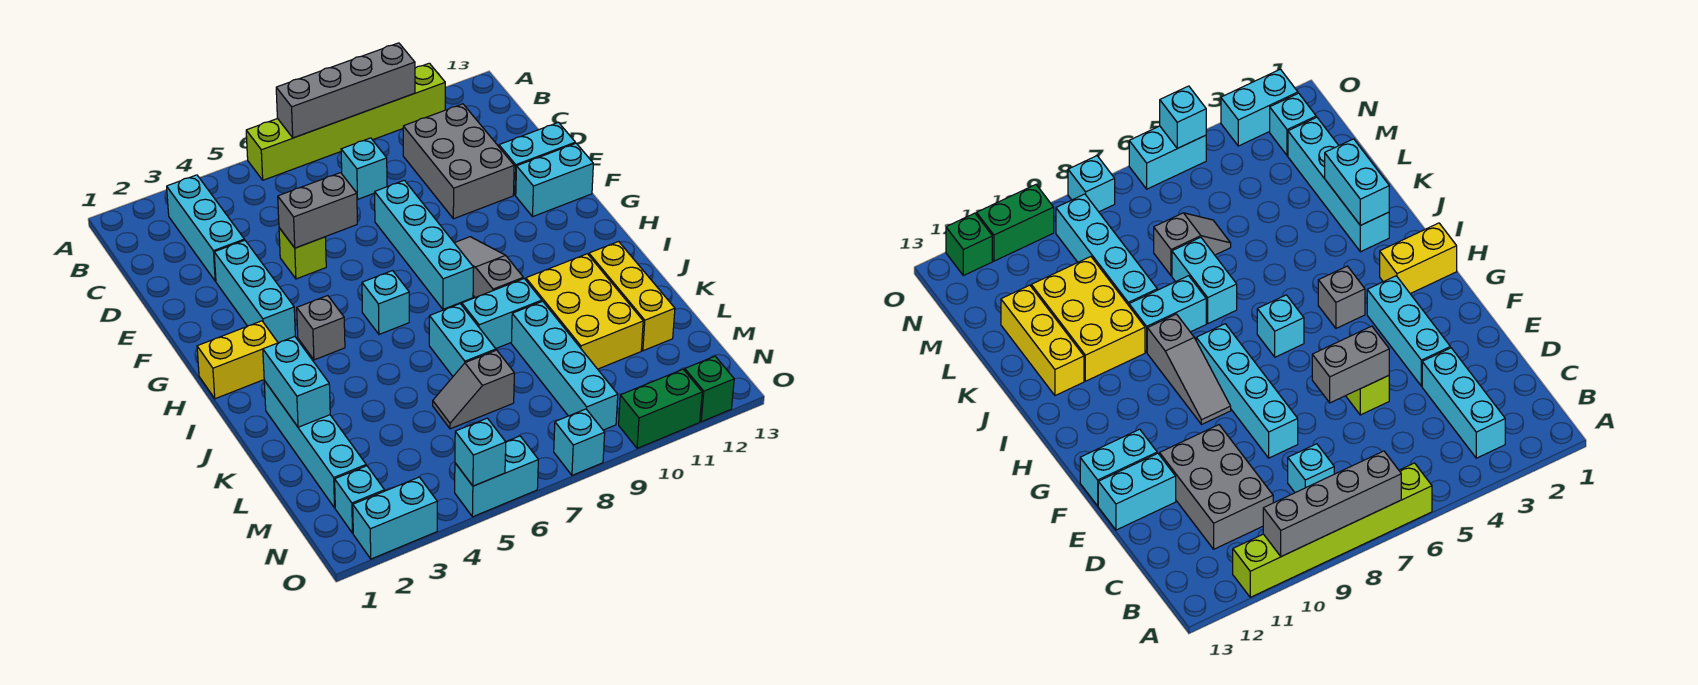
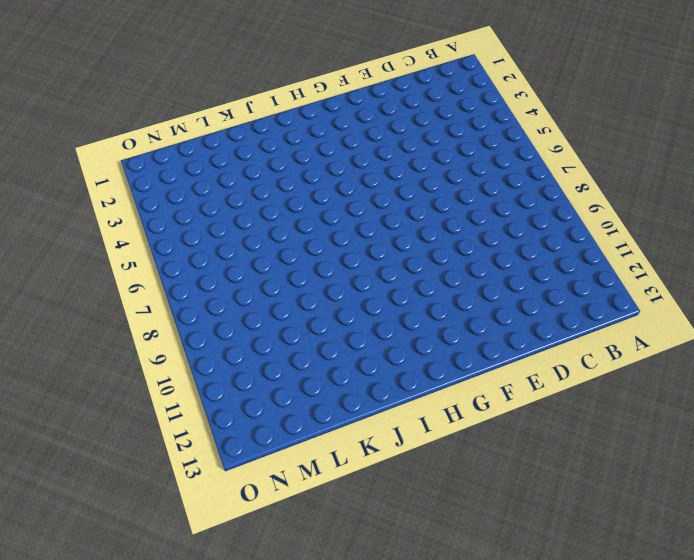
none -> lime 1x6 brick [246,63,445,180]
none -> cyan 1x3 brick [167,175,244,281]
none -> cyan 1x1 brick [341,138,387,199]
none -> grey 2x3 brick [403,104,514,219]

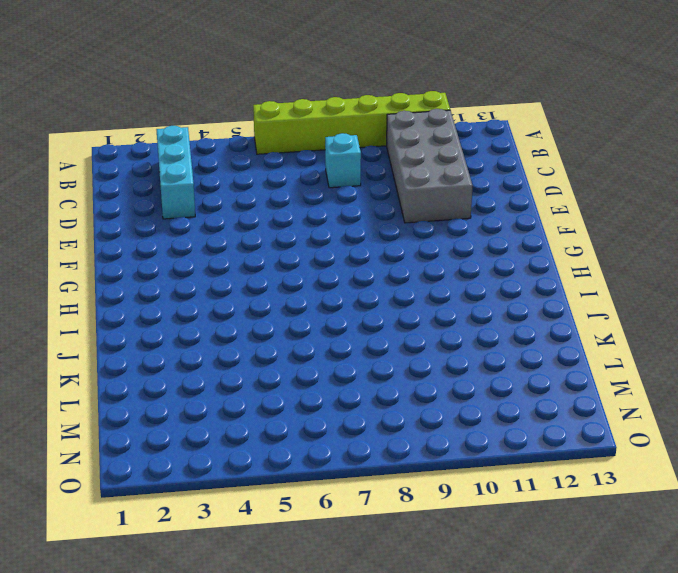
grey 2x4 brick [387,109,473,223] -> grey 2x3 brick [403,104,514,219]
none -> cyan 1x3 brick [214,240,295,343]
none -> lime 1x1 brick [279,228,326,279]
none -> cyan 1x4 brick [375,180,474,309]
none -> cyan 1x2 brick [499,122,575,195]

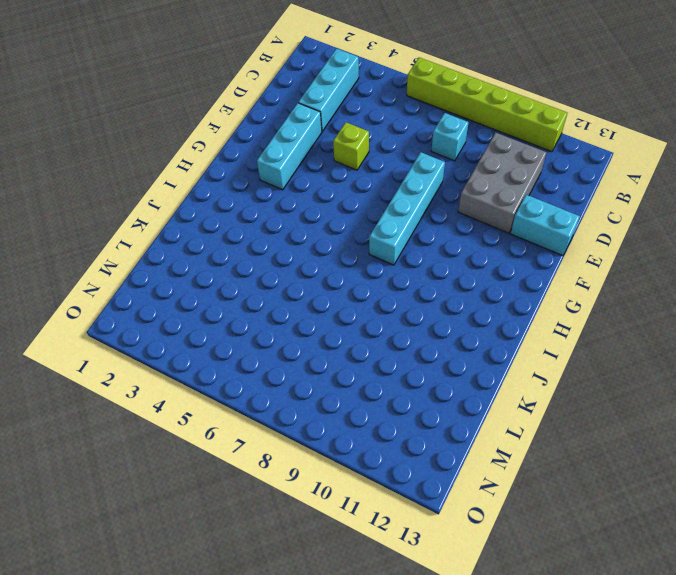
none -> cyan 1x2 brick [516,143,593,216]
none -> grey 1x3 slope [455,237,523,298]
none -> yellow 1x2 brick [197,321,278,399]
none -> grey 1x1 brick [297,296,345,360]

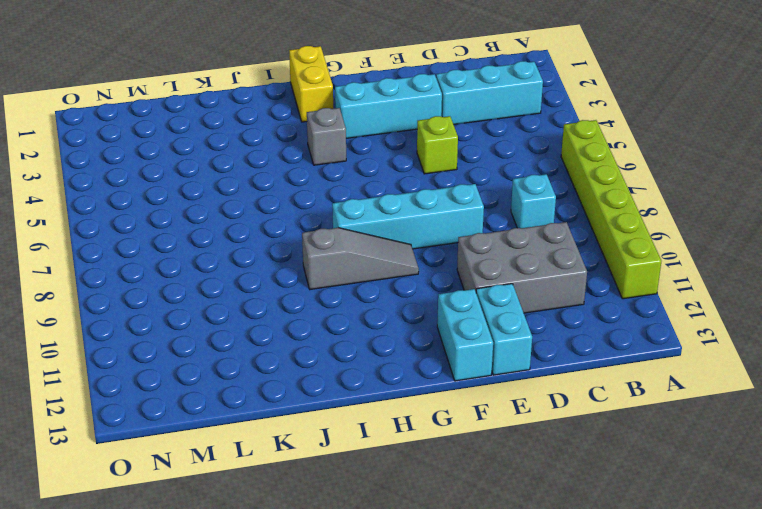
none -> cyan 1x1 brick [362,271,409,334]
none -> cyan 1x4 brick [264,381,366,508]
none -> cyan 1x2 brick [429,304,496,376]
none -> cyan 1x2 brick [462,279,542,348]

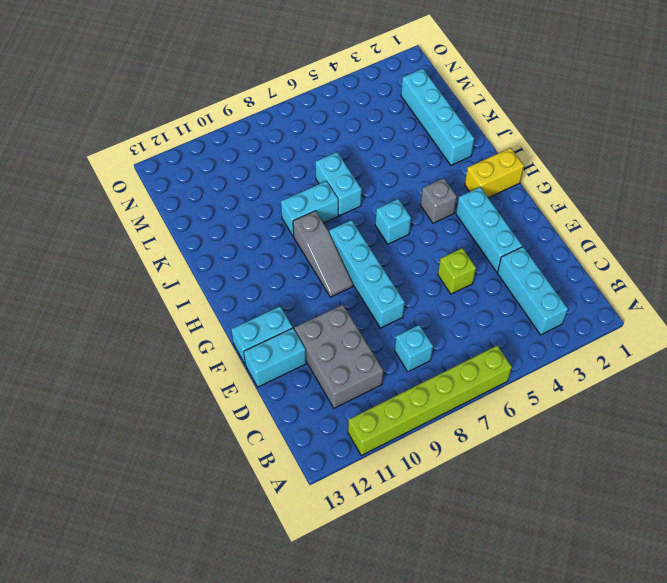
none -> yellow 2x3 brick [526,254,643,369]
none -> yellow 1x3 brick [589,242,675,351]
none -> cyan 1x4 brick [511,301,618,430]
none -> grey 1x2 slope [433,350,514,429]

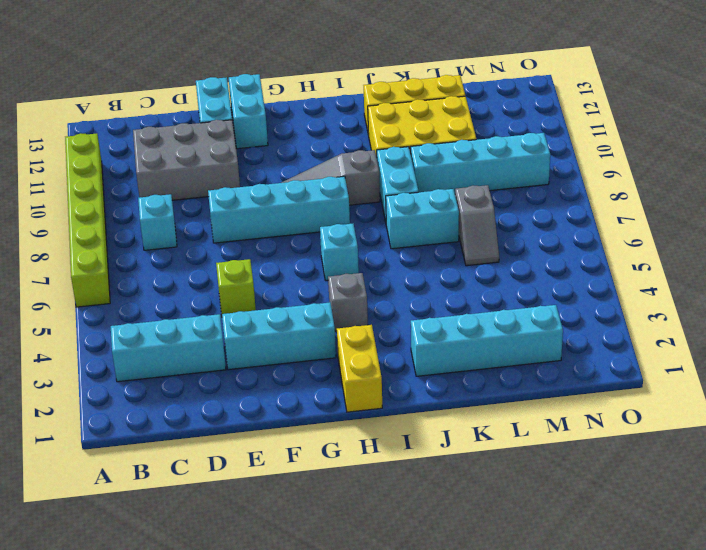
none -> cyan 1x1 brick [335,466,385,533]
none -> cyan 1x2 brick [353,477,437,559]
none -> cyan 1x2 brick [455,436,538,517]
none -> cyan 1x1 brick [554,409,605,475]

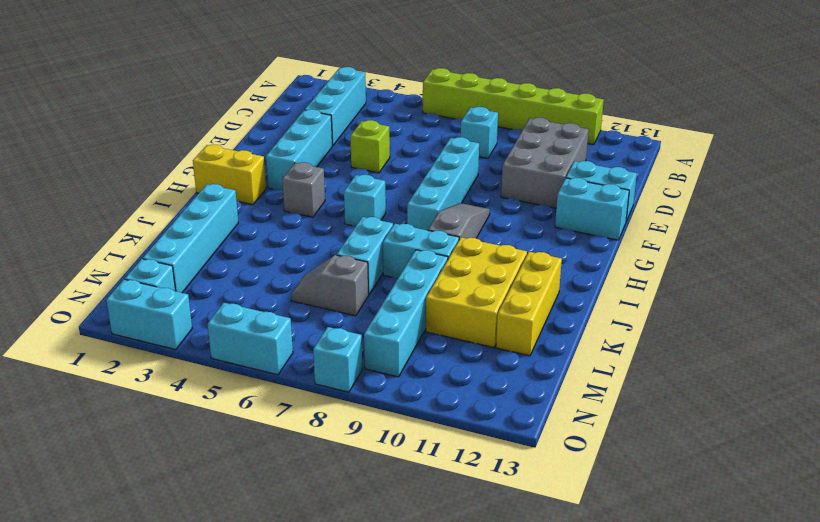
none -> green 1x2 brick [619,369,702,448]
none -> green 1x1 brick [685,356,734,422]
none -> grey 1x4 brick [276,43,415,138]
none -> grey 1x2 brick [278,173,357,248]

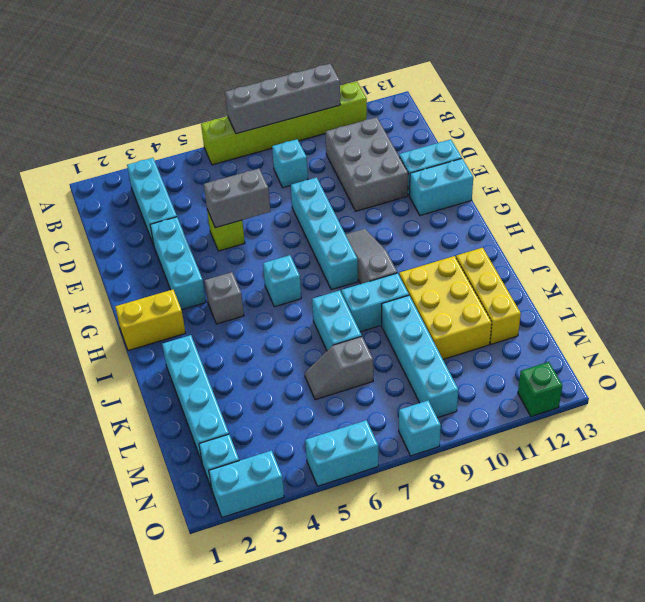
none -> green 1x2 brick [619,369,702,448]
none -> cyan 1x2 brick [263,337,330,427]
none -> cyan 1x1 brick [455,418,506,486]

